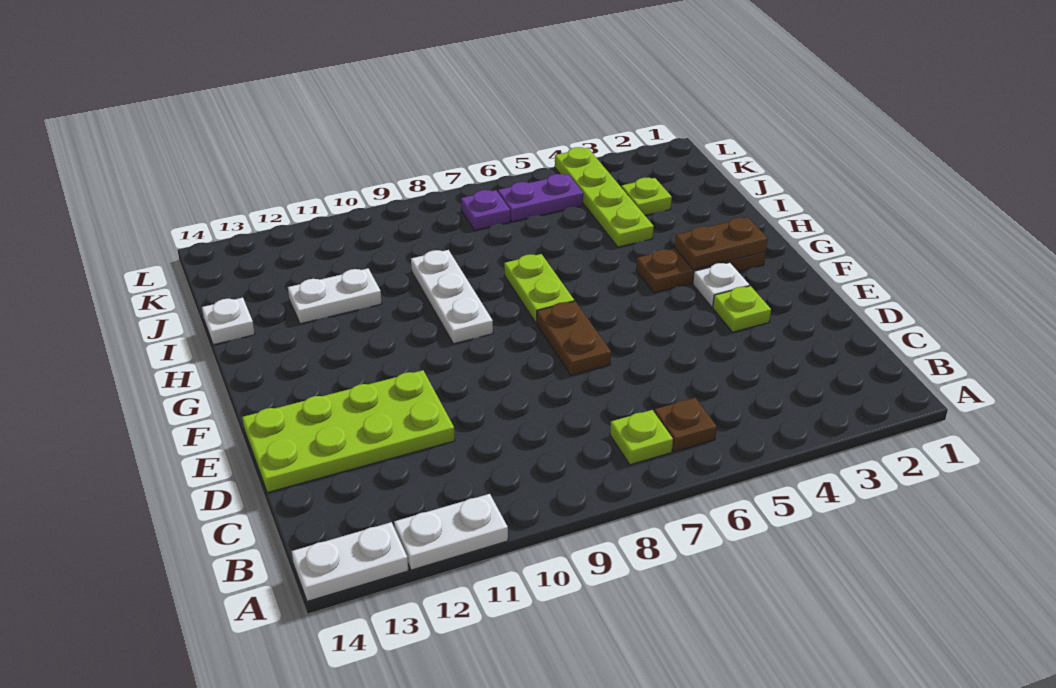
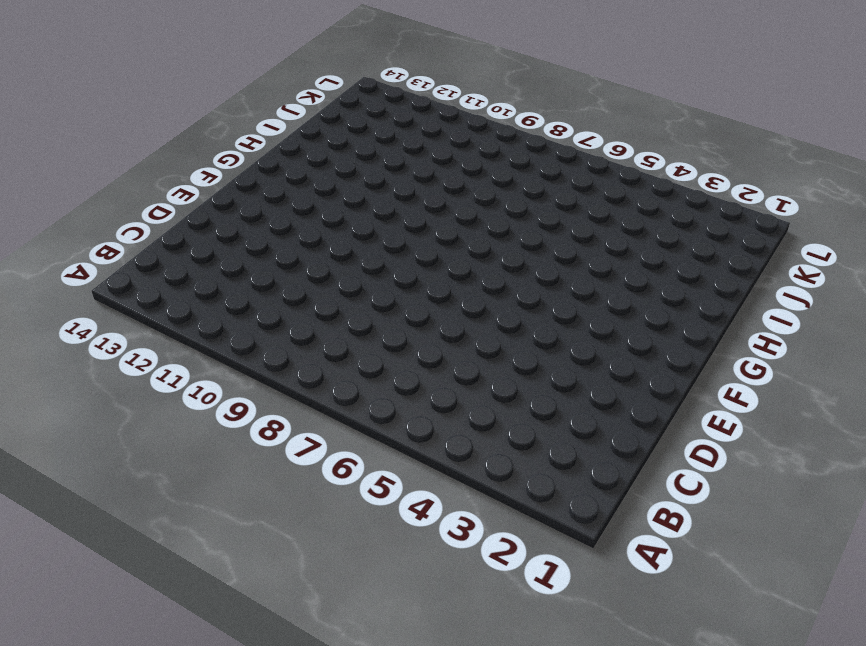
none -> white 1x2 plate [394,494,508,570]
none -> white 1x2 plate [292,522,408,601]
none -> brown 1x1 plate [654,398,717,452]

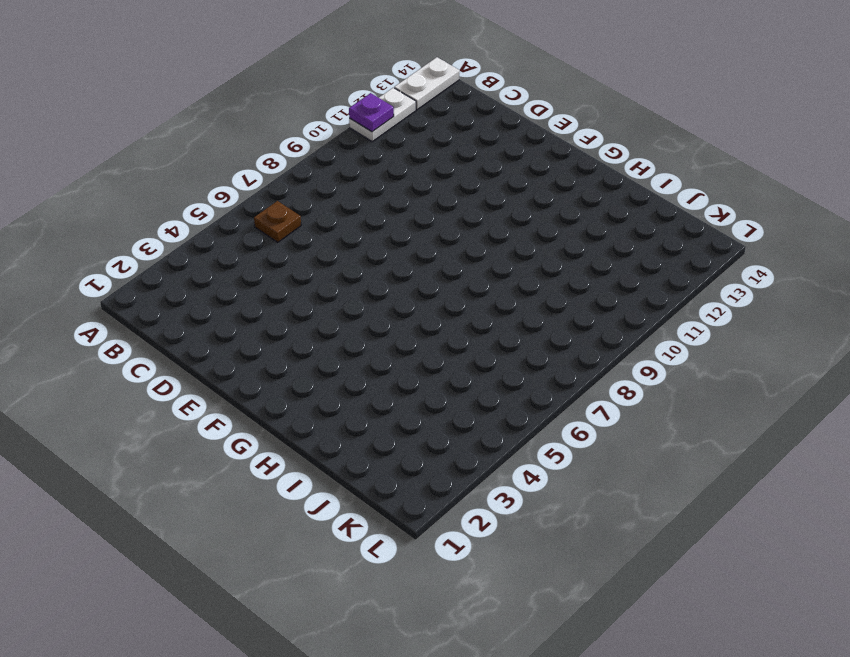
purple 1x1 plate [349,93,394,132] -> purple 1x1 plate moved to [461,190,510,230]
none -> lime 1x1 plate [610,410,673,465]
none -> lime 2x4 plate [242,370,455,493]
none -> lime 1x1 plate [713,286,771,332]

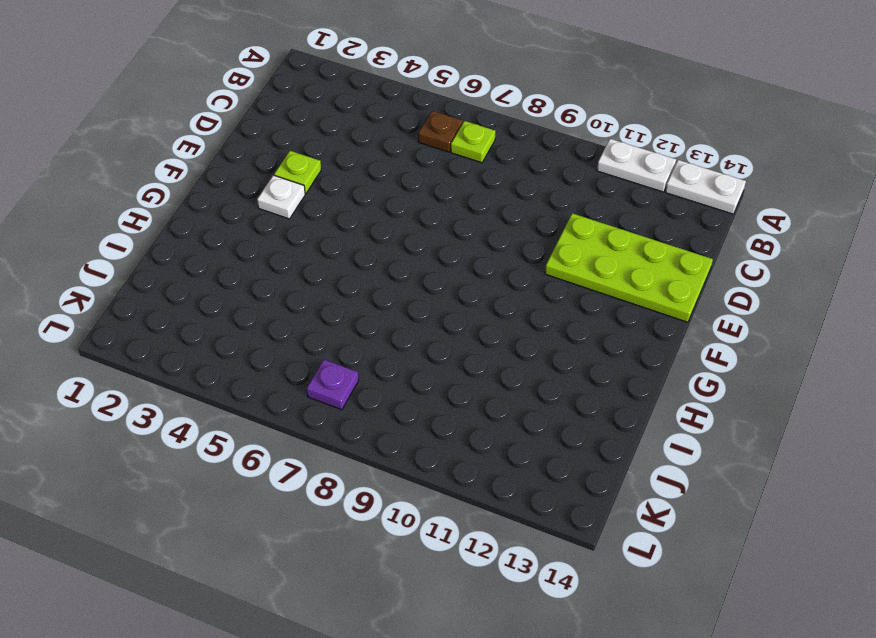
none -> brown 1x2 plate [537,301,611,376]
none -> brown 1x3 plate [636,248,766,293]
none -> lime 1x2 plate [504,254,574,323]

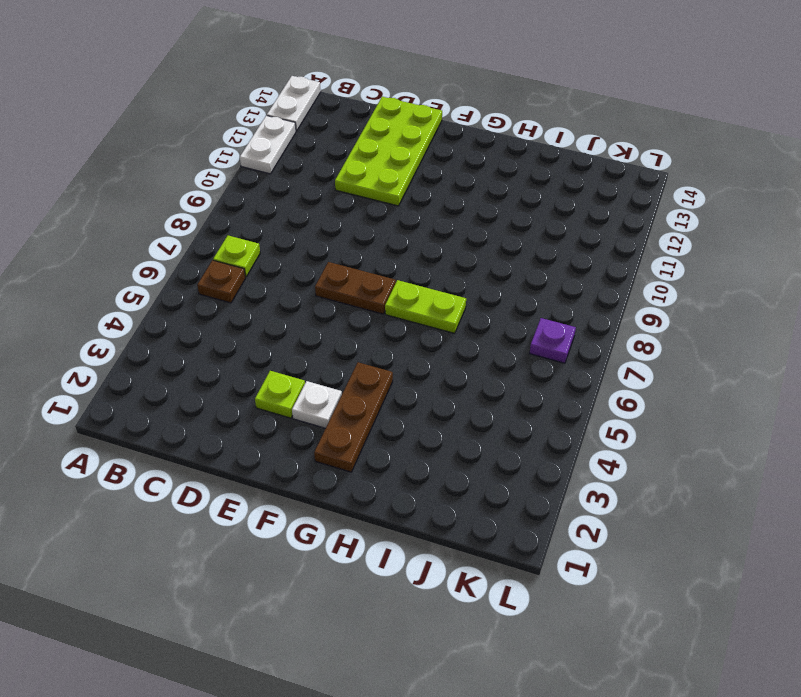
none -> white 1x3 plate [411,250,493,344]
none -> lime 1x4 plate [555,147,654,247]
none -> white 1x2 plate [288,269,382,324]

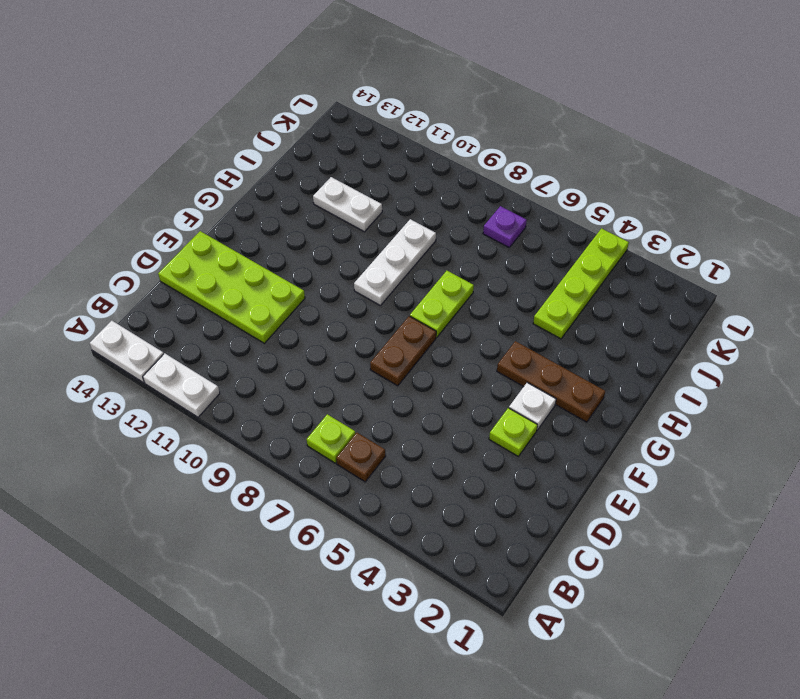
none -> white 1x1 plate [202,298,255,345]
none -> lime 1x1 plate [621,178,672,215]
none -> purple 1x2 plate [498,174,583,222]

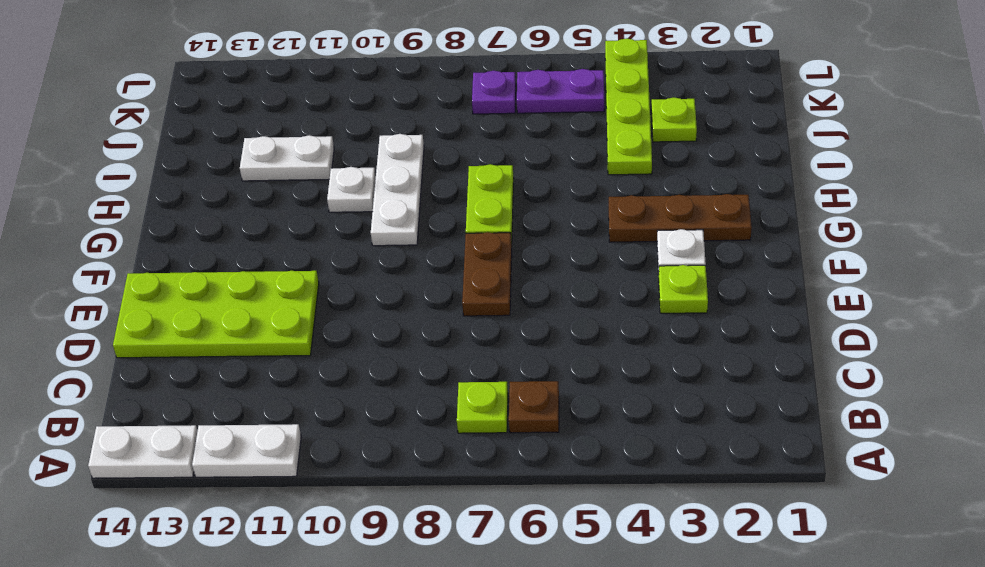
white 1x1 plate [327,167,376,212] -> white 1x1 plate moved to [202,298,255,345]
none -> brown 1x2 plate [675,217,767,270]

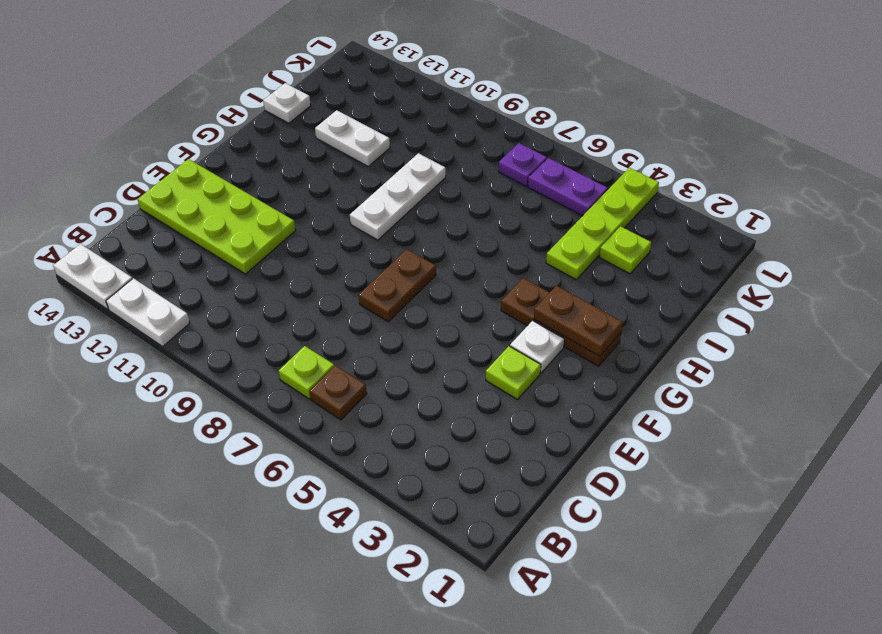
none -> lime 1x2 plate [504,254,574,323]

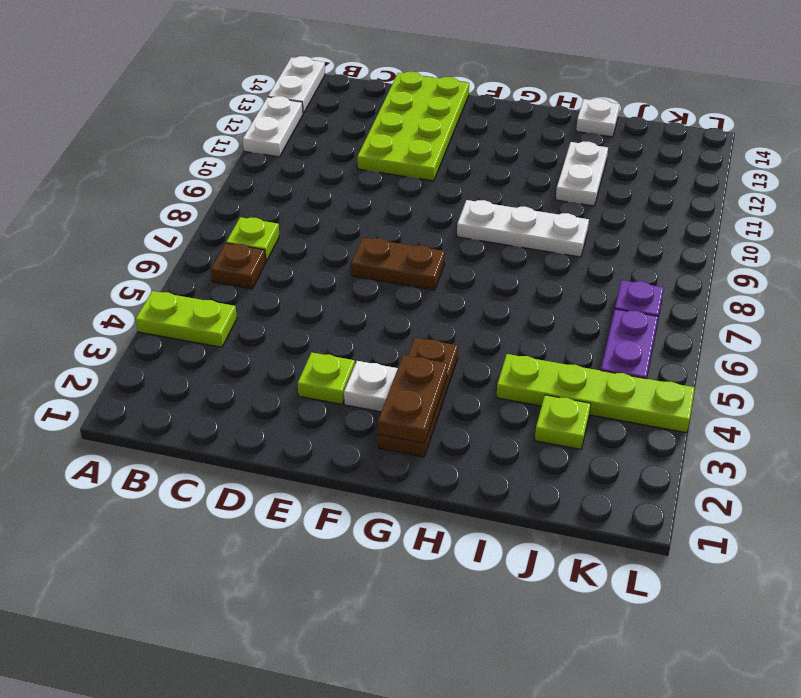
lime 1x2 plate [136,291,237,347] -> lime 1x2 plate moved to [504,254,574,323]

